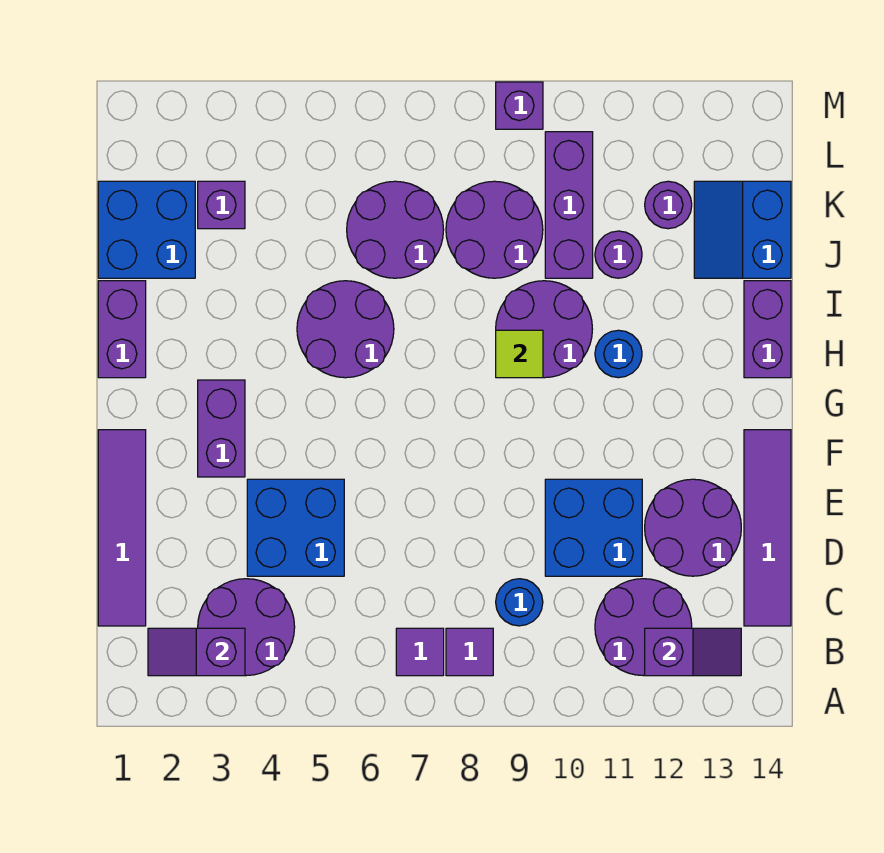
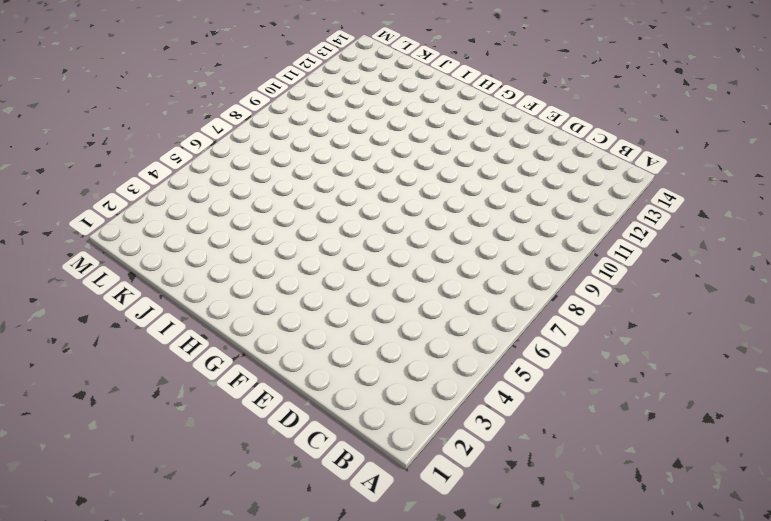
none -> purple 2x2 round brick [198,579,295,676]
none -> purple 1x1 tile [396,628,444,676]
none -> purple 1x1 tile [446,628,493,676]

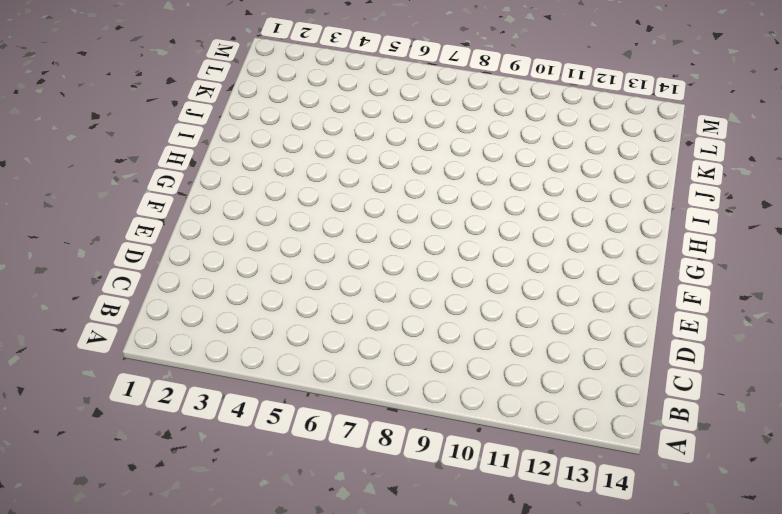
none -> purple 2x2 round brick [198,579,295,676]
none -> purple 1x1 tile [396,628,444,676]
none -> purple 1x1 tile [446,628,493,676]

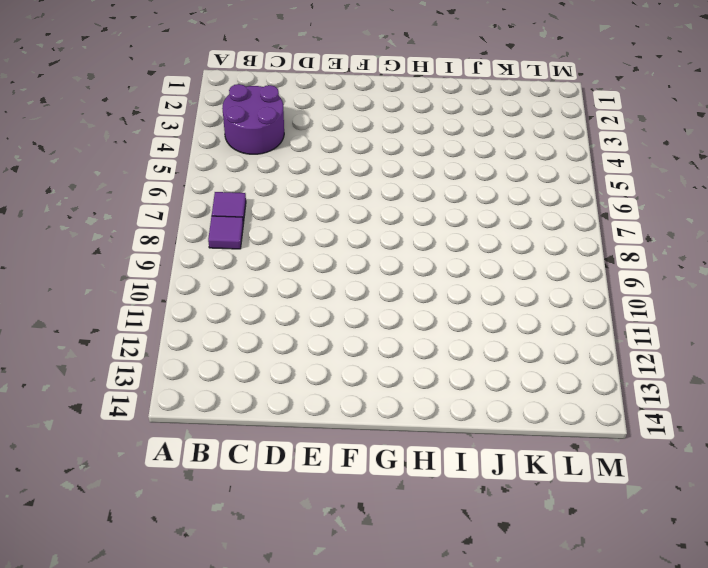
none -> purple 2x2 round brick [595,579,692,676]
none -> purple 1x4 tile [98,430,146,626]
none -> blue 1x1 round brick [496,579,543,626]

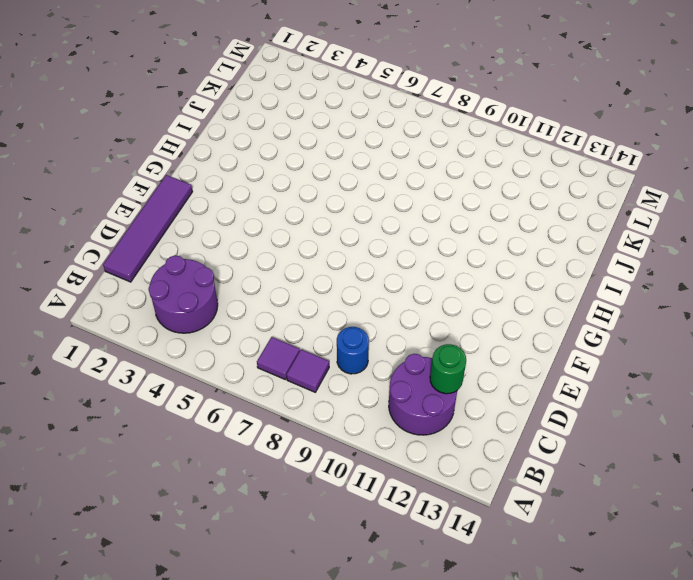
green 1x1 round brick [430,344,466,394] -> none
none -> purple 1x4 tile [744,430,791,626]
none -> blue 2x2 brick [247,479,344,576]
none -> blue 2x2 brick [545,479,642,576]

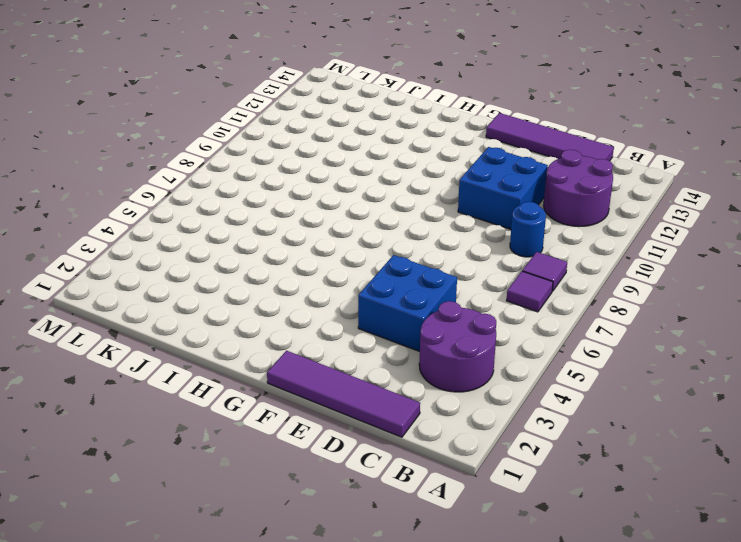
none -> purple 2x2 round brick [645,479,741,576]
none -> purple 1x2 brick [198,380,245,477]
none -> purple 1x2 brick [98,281,146,378]

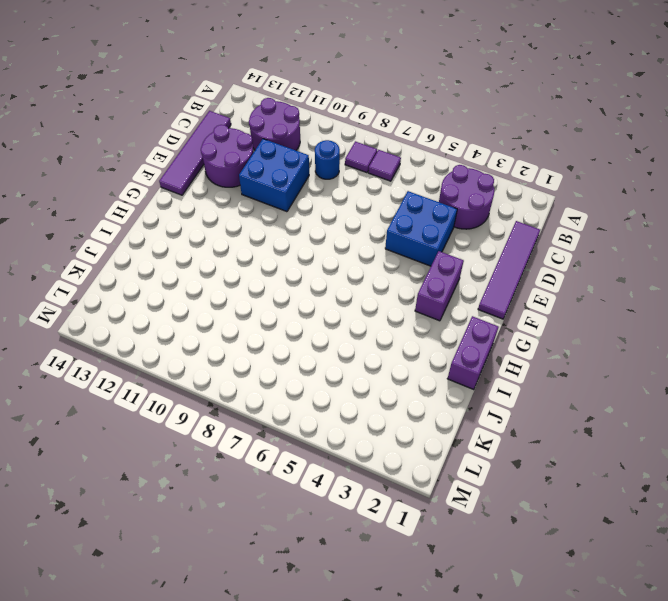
none -> purple 2x2 round brick [297,281,394,378]
none -> purple 2x2 round brick [496,281,592,378]
none -> blue 1x1 round brick [595,330,642,378]

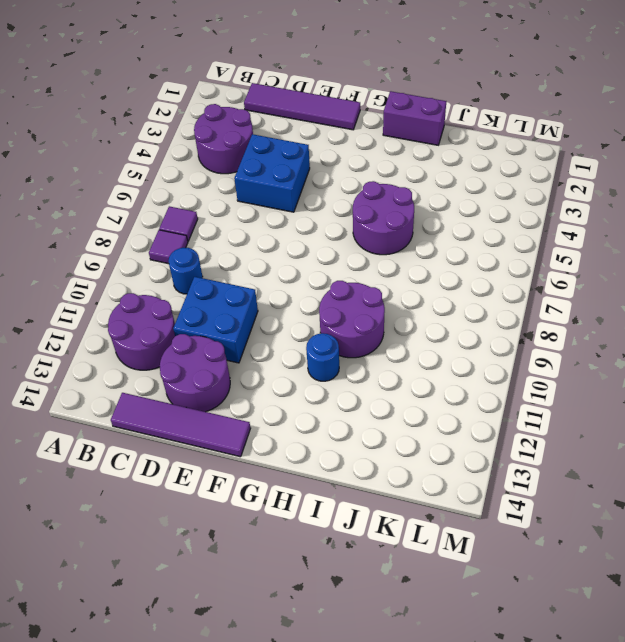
none -> purple 1x2 brick [198,380,245,477]
none -> purple 1x2 brick [744,281,791,378]
none -> blue 2x2 brick [98,181,195,278]

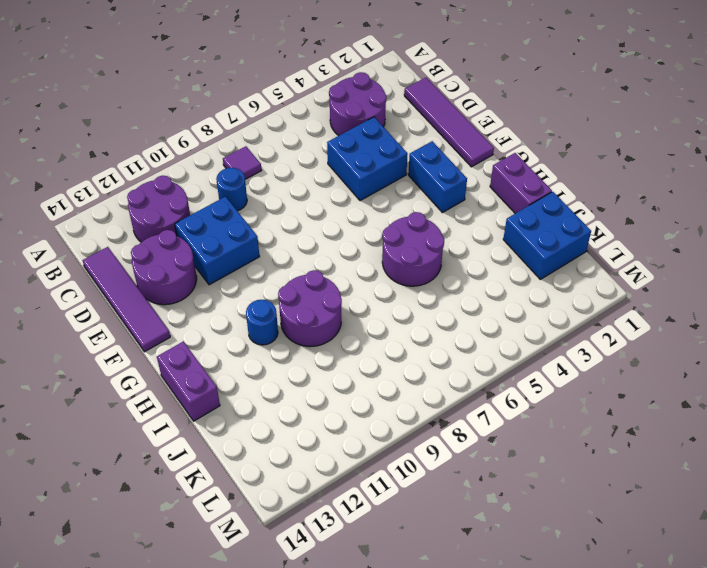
blue 1x2 brick [408,141,467,213] -> purple 1x2 brick [198,380,245,477]
none -> purple 1x1 tile [396,628,444,676]
none -> purple 2x2 round brick [347,181,444,278]
none -> purple 2x2 round brick [446,181,543,278]

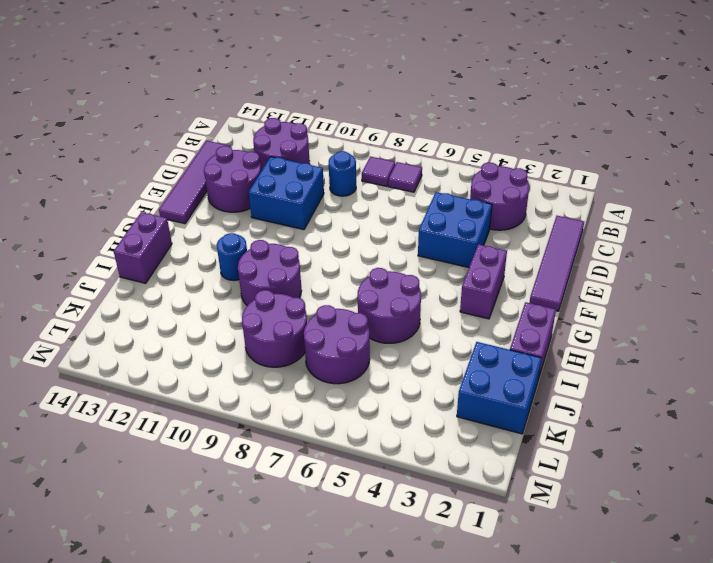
none -> purple 1x3 brick [545,132,593,278]
none -> purple 1x1 round brick [595,231,642,278]
none -> blue 2x2 slope [694,181,791,278]

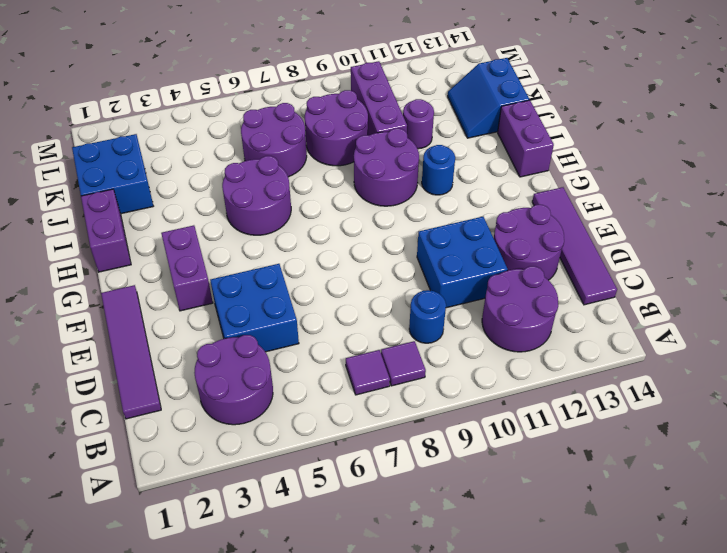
none -> purple 1x1 brick [198,181,245,229]
none -> purple 1x1 round brick [645,181,692,229]
none -> purple 1x1 brick [496,82,543,129]

